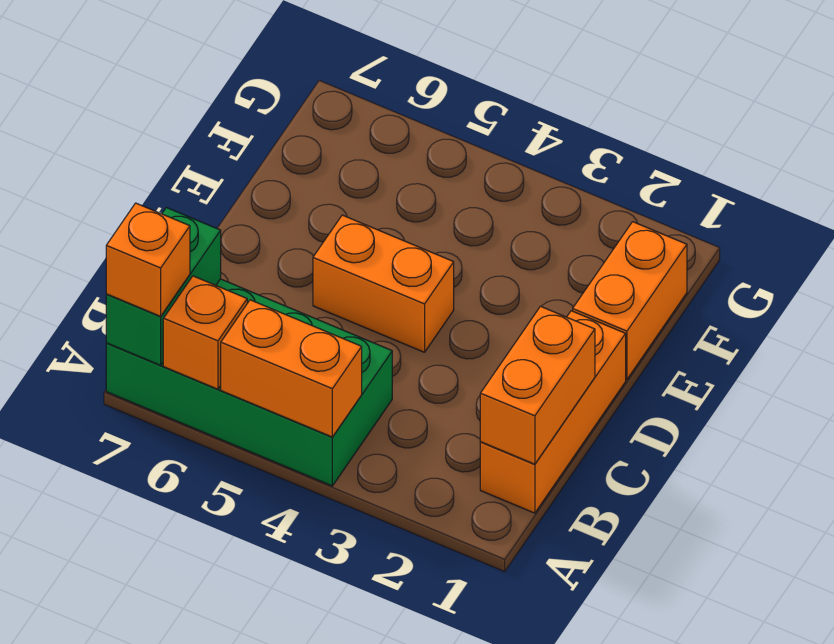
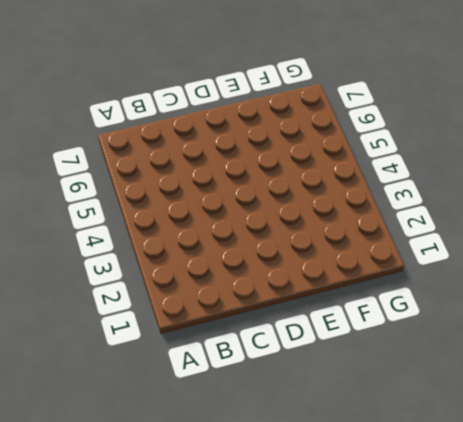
none -> green 2x4 brick [106,279,392,486]
none -> orange 1x3 brick [480,311,626,513]

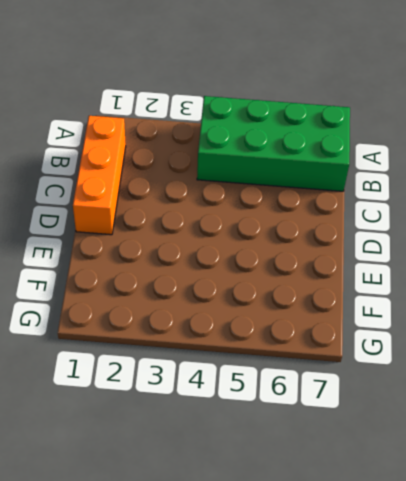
none -> orange 1x2 brick [313,215,454,352]
none -> orange 1x2 brick [573,222,687,379]

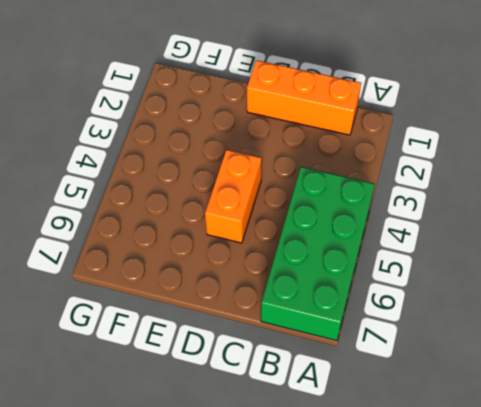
none -> orange 1x2 brick [573,222,687,379]
none -> orange 1x2 brick [221,300,362,437]

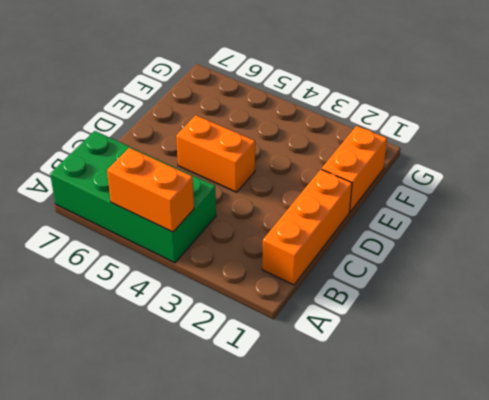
none -> orange 1x1 brick [163,276,247,389]
none -> green 1x2 brick [106,207,221,365]

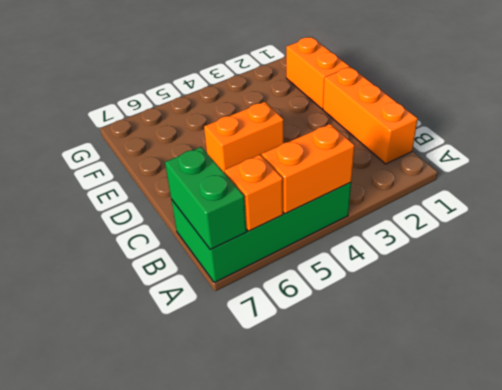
none -> orange 1x2 brick [480,306,595,464]
none -> orange 1x1 brick [106,203,190,316]

